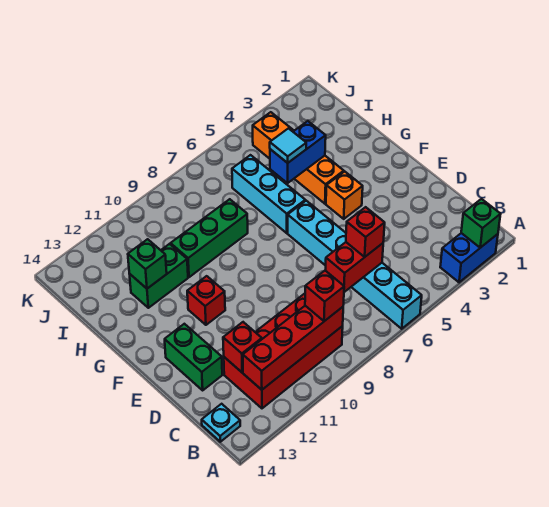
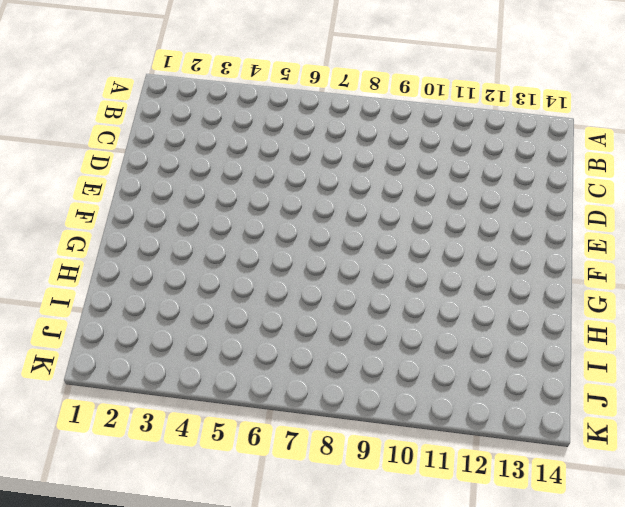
none -> blue 1x2 brick [440,233,498,282]
none -> cyan 1x6 brick [288,201,422,329]
none -> red 2x4 brick [224,294,343,408]

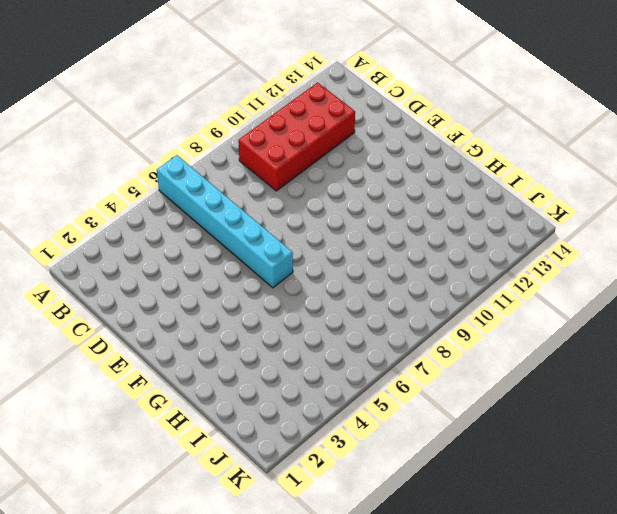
none -> blue 1x2 brick [440,233,498,282]
none -> cyan 1x1 plate [202,404,240,442]
none -> green 1x2 brick [165,324,222,390]

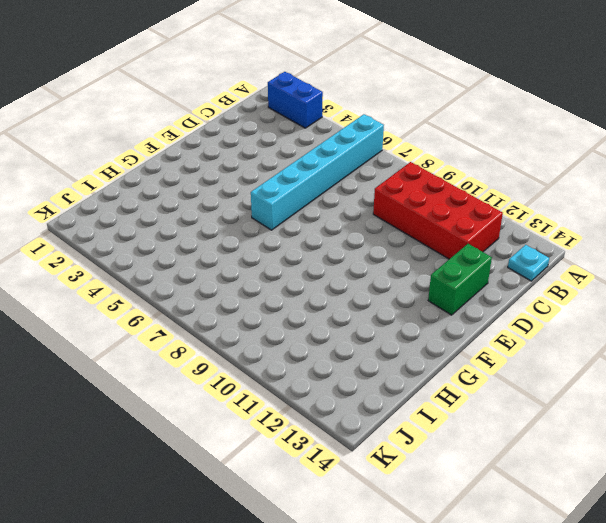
none -> orange 1x1 brick [326,171,363,219]
none -> red 1x1 brick [187,276,225,325]
none -> orange 1x4 brick [253,112,344,204]

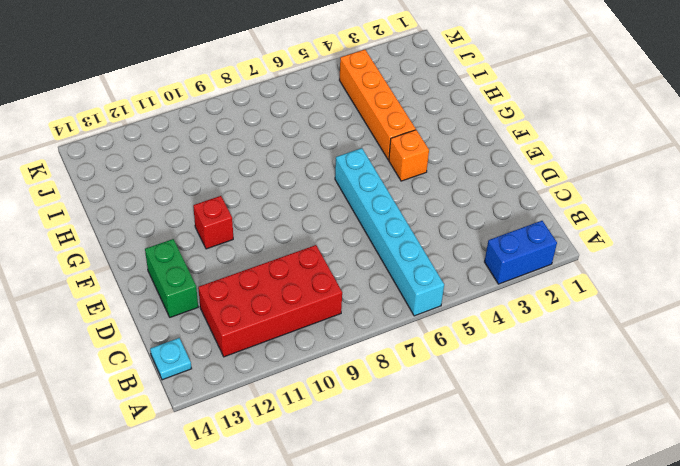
none -> cyan 1x3 brick [232,155,305,233]
none -> green 1x3 brick [171,199,248,277]
none -> green 1x2 brick [130,244,188,308]

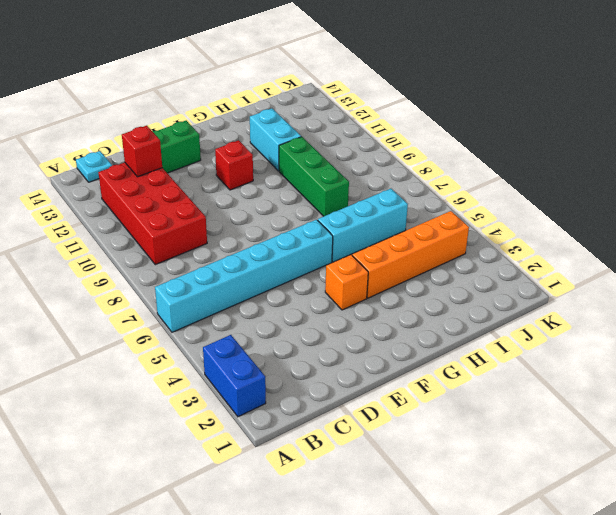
cyan 1x2 brick [250,108,301,171] -> green 1x2 brick [130,244,188,308]
none -> green 1x1 brick [461,199,501,248]
none -> red 1x4 brick [243,306,343,390]
none -> red 1x2 brick [325,242,383,292]

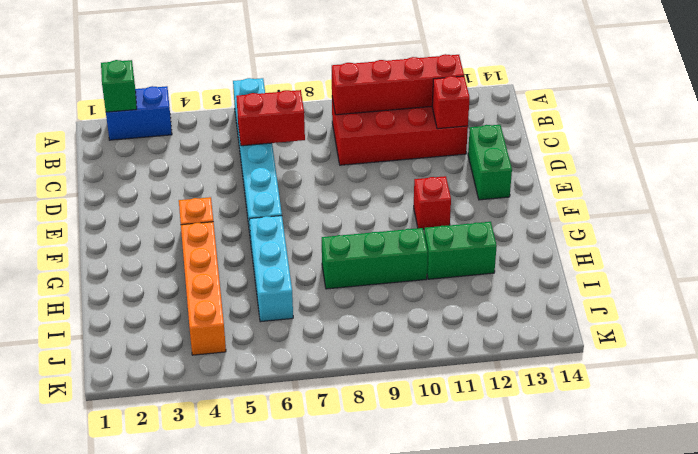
none -> cyan 1x1 plate [202,404,240,442]
none -> blue 1x2 brick [270,121,326,183]
none -> green 1x1 brick [128,239,167,289]

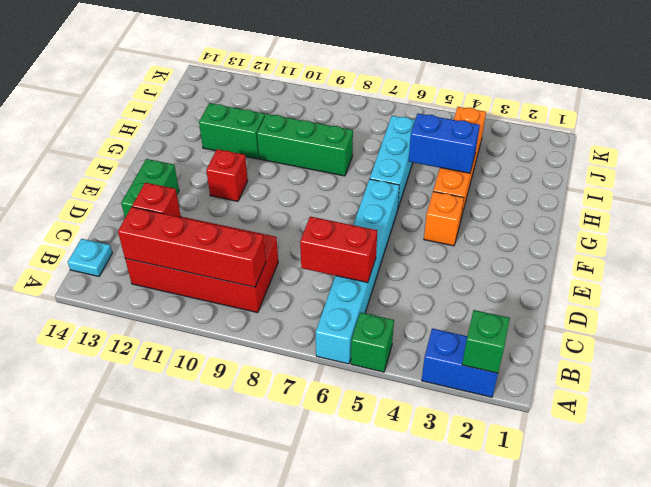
green 1x1 brick [351,313,394,372] -> green 1x1 brick moved to [128,239,167,289]
none -> red 1x1 brick [305,271,344,321]
none -> red 1x1 brick [346,207,385,257]
none -> cyan 1x1 tile [270,128,306,163]

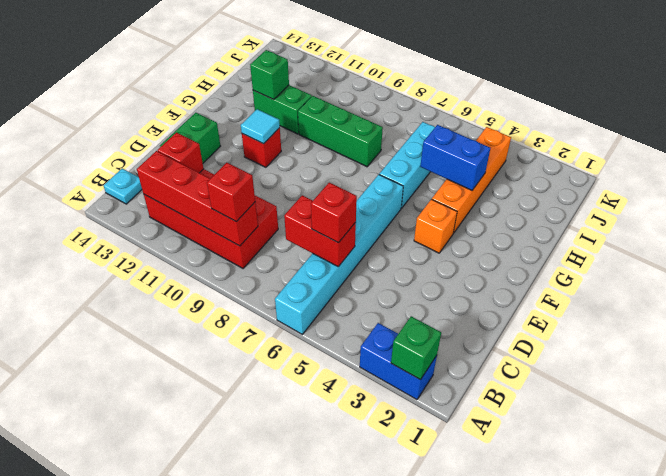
cyan 1x1 tile [241,109,280,144] -> cyan 1x1 tile moved to [270,128,306,163]

